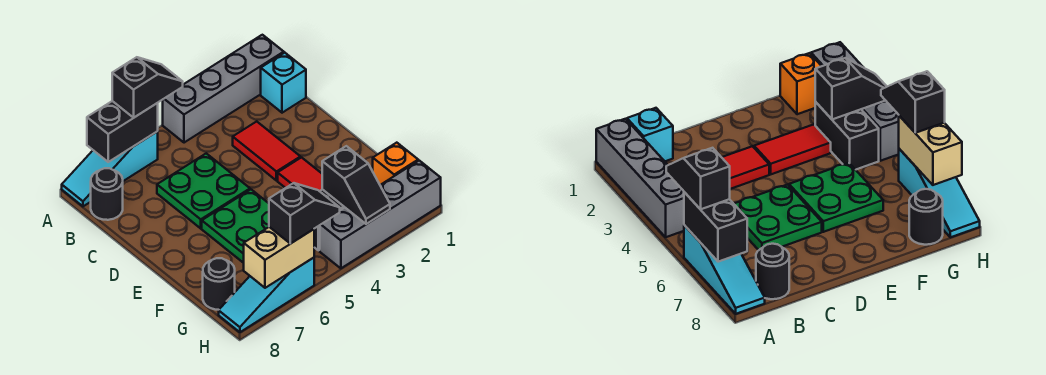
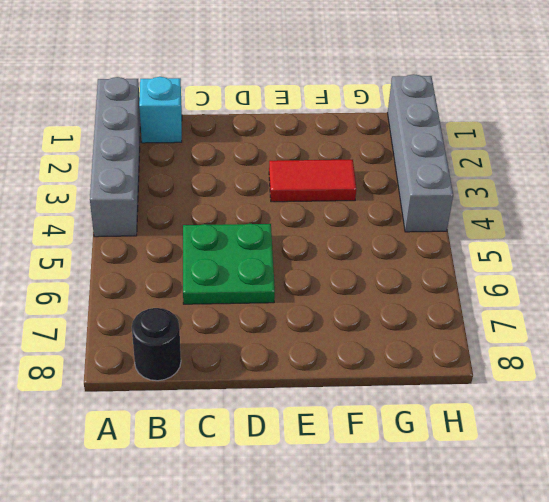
none -> cyan 1x3 slope [62,132,158,206]
none -> red 1x2 tile [233,121,300,181]
none -> green 2x2 plate [202,190,269,263]

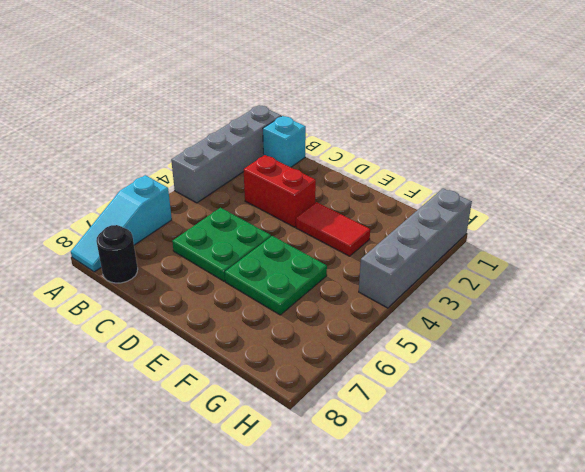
red 1x2 brick [244,155,316,227] -> red 1x2 tile [233,121,300,181]
none -> orange 1x1 brick [373,143,418,185]
none -> black 1x2 brick [815,102,879,170]
none -> black 1x1 round brick [203,258,235,310]

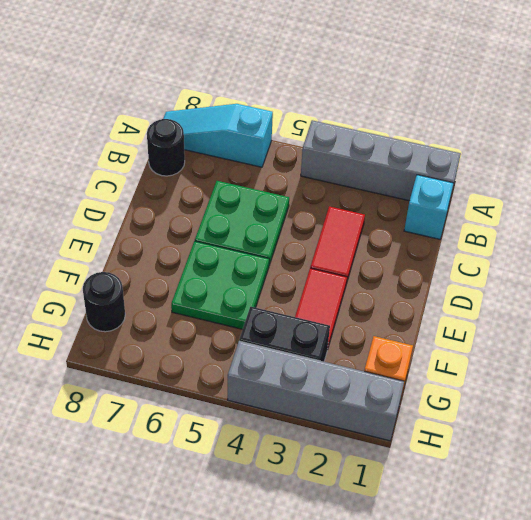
none -> cyan 1x3 slope [219,258,314,332]
none -> black 1x2 brick [87,101,158,162]
none -> black 1x2 slope [322,146,390,224]

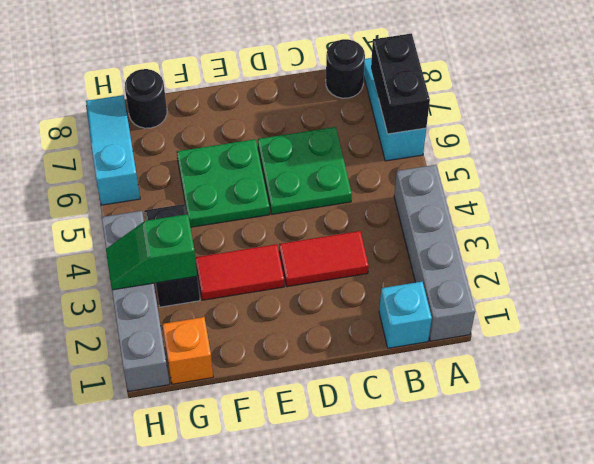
green 1x2 slope [106,214,197,290] -> black 1x2 slope [322,146,390,224]
none -> tan 1x2 brick [244,227,314,288]
none -> black 1x2 slope [112,57,183,118]
none -> black 1x2 slope [269,183,340,244]

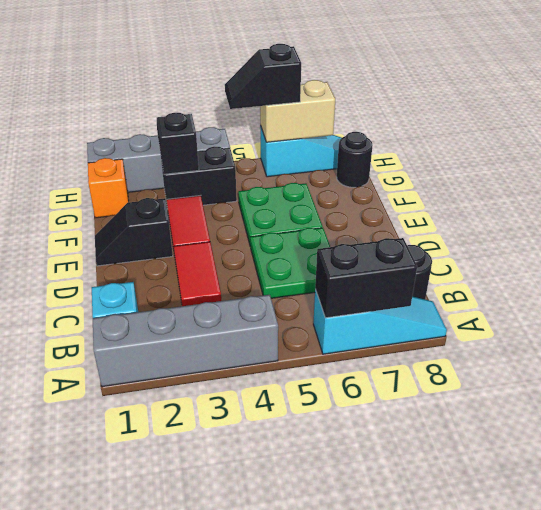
black 1x2 slope [95,198,173,266] -> black 1x2 slope moved to [112,57,183,118]

